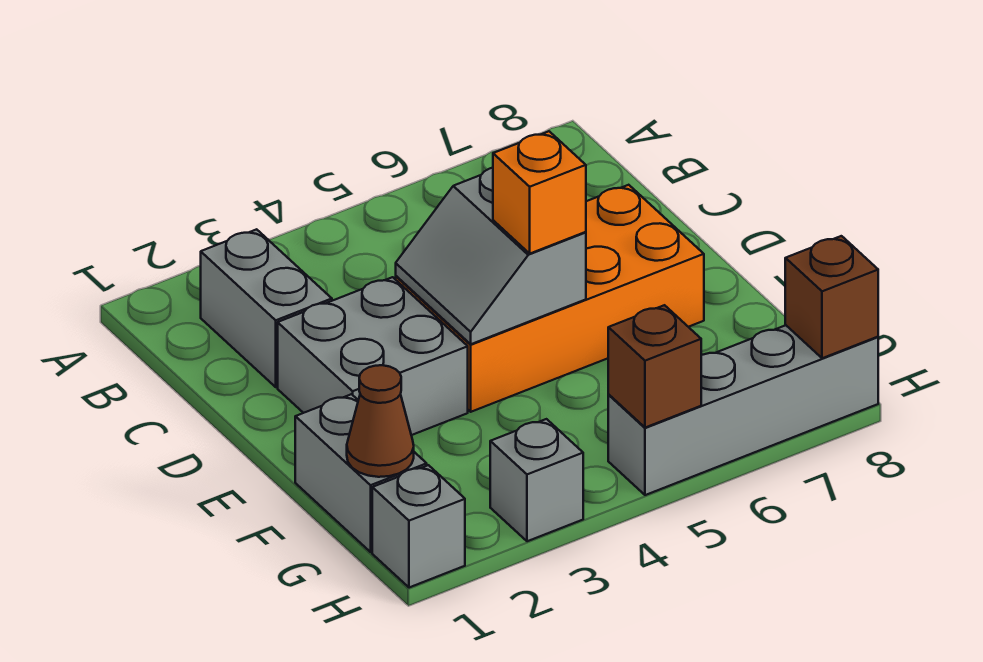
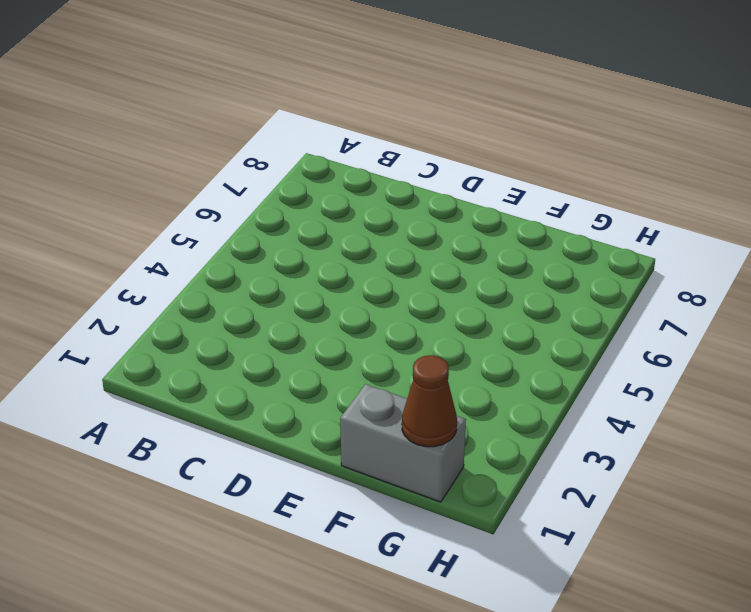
none -> grey 1x2 brick [201,229,332,387]
none -> grey 2x2 brick [278,277,468,435]
none -> orange 2x4 brick [396,185,704,412]

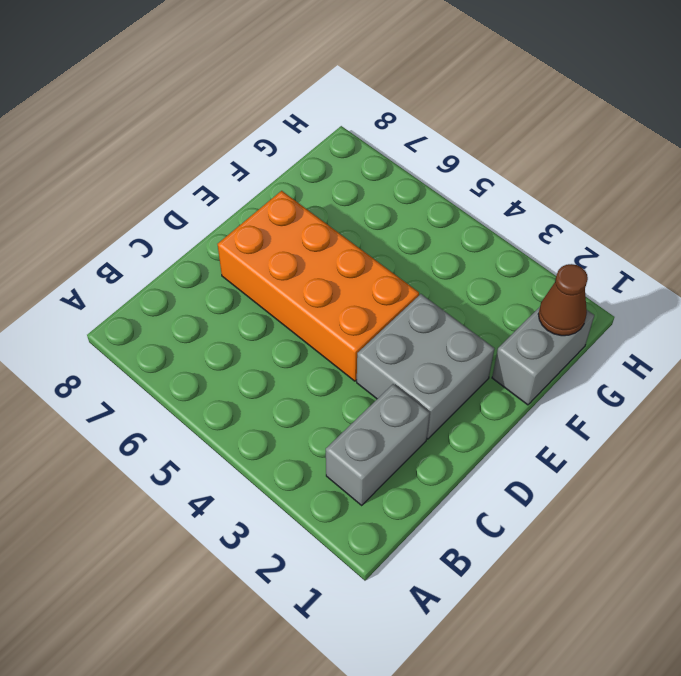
none -> grey 1x1 brick [372,465,465,588]
none -> grey 1x1 brick [490,419,583,541]
none -> grey 1x4 brick [608,325,878,495]

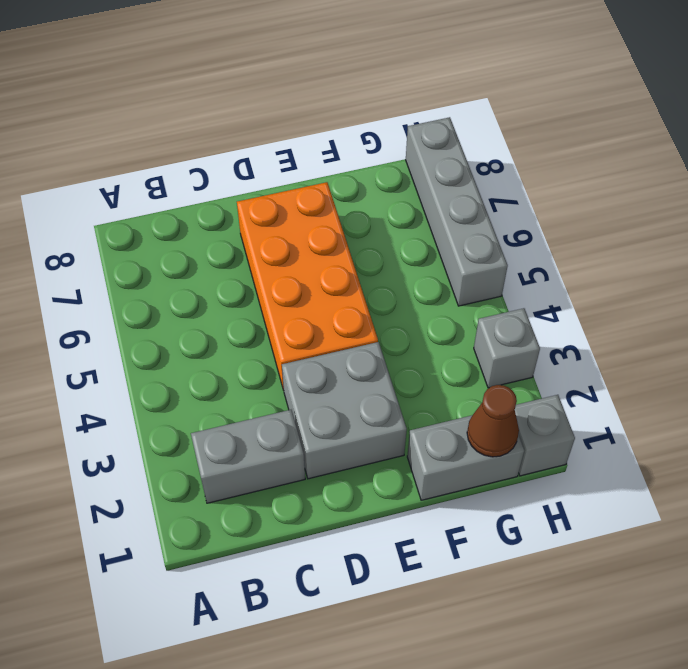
none -> grey 2x2 slope [396,168,586,344]
none -> brown 1x1 brick [608,305,701,428]
none -> brown 1x1 brick [785,236,878,358]

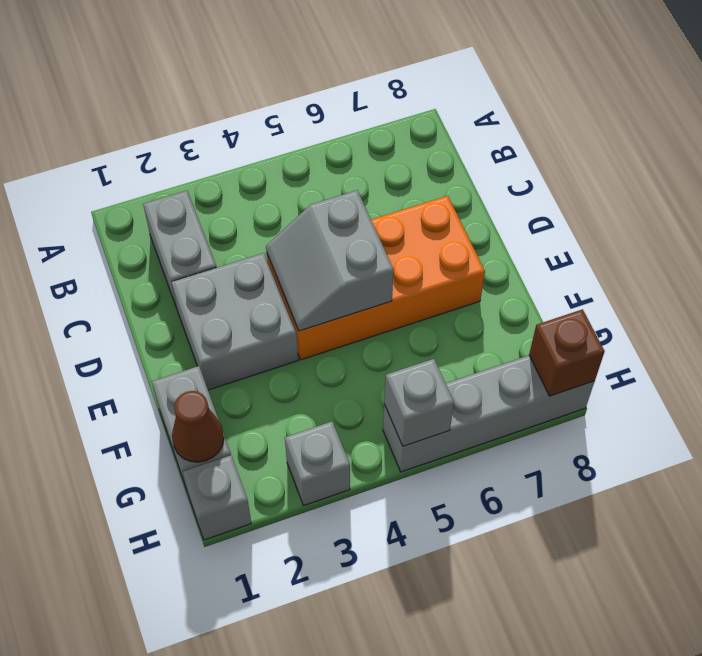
grey 1x1 brick [384,359,454,446] -> brown 1x1 brick [608,305,701,428]
none -> orange 1x1 brick [493,131,586,253]

